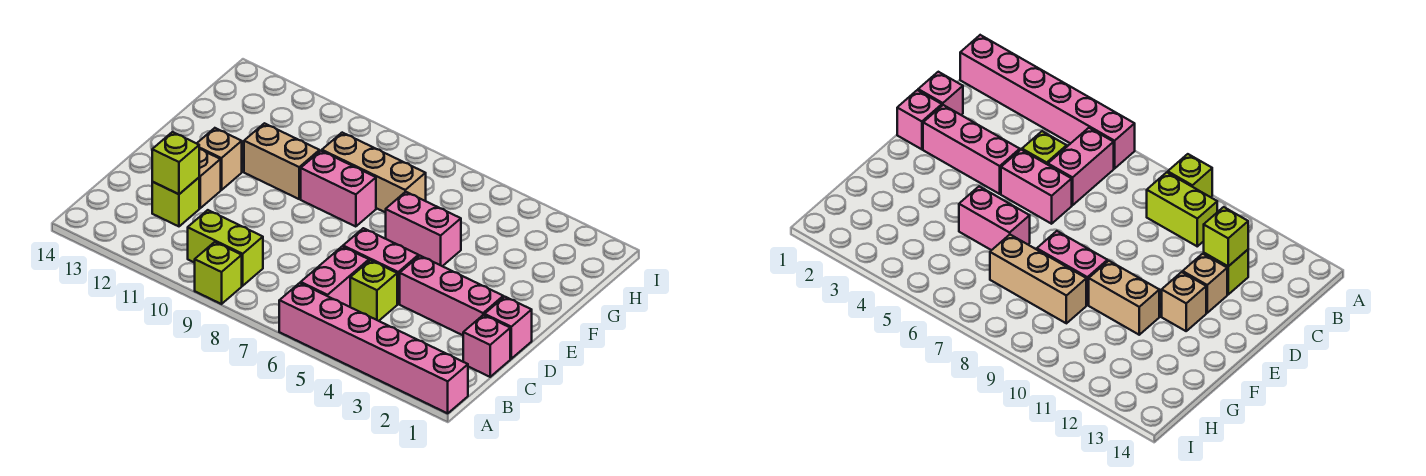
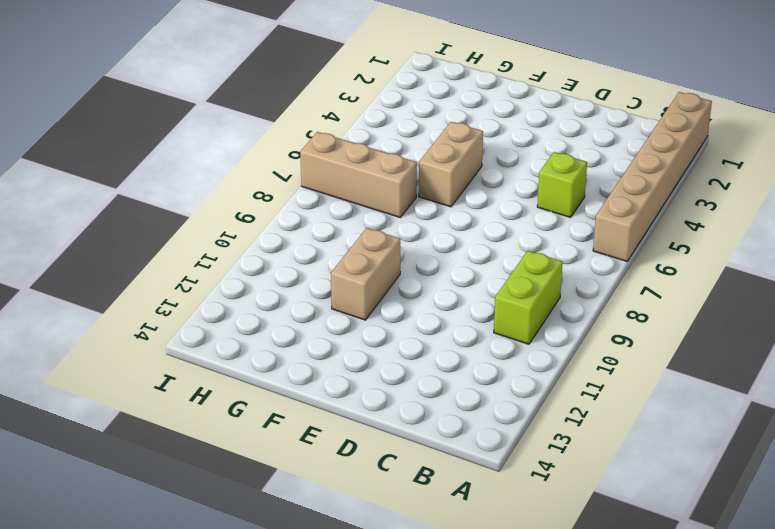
tan 1x6 brick [593,92,712,261] -> pink 1x6 brick [279,283,468,413]
tan 1x2 brick [419,122,483,207] -> pink 1x2 brick [386,192,461,266]
tan 1x3 brick [300,132,417,218] -> tan 1x3 brick turned to [322,133,426,213]
none -> lime 1x1 brick [195,242,242,304]
none -> pink 1x2 brick [301,247,369,307]
none -> pink 1x1 brick [463,315,510,377]

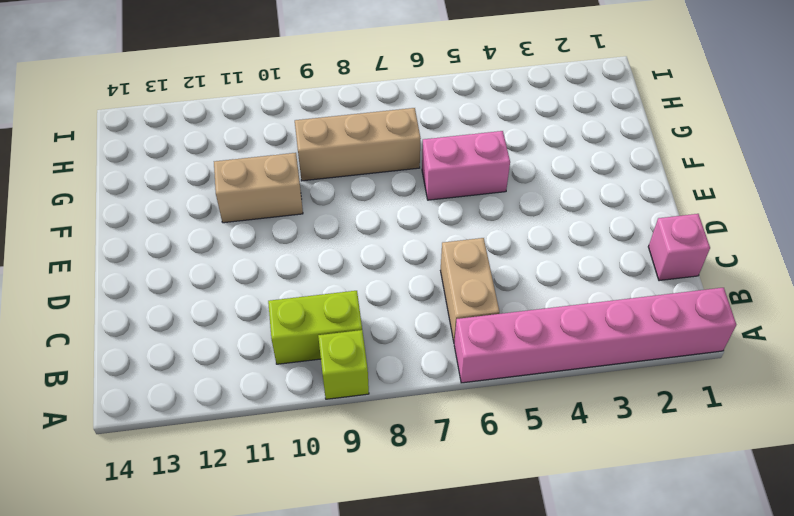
tan 1x2 brick [441,238,499,342] -> pink 1x2 brick [301,247,369,307]
none -> lime 1x1 brick [350,260,397,321]
none -> lime 1x1 brick [152,178,199,226]
none -> pink 1x1 brick [485,297,532,359]

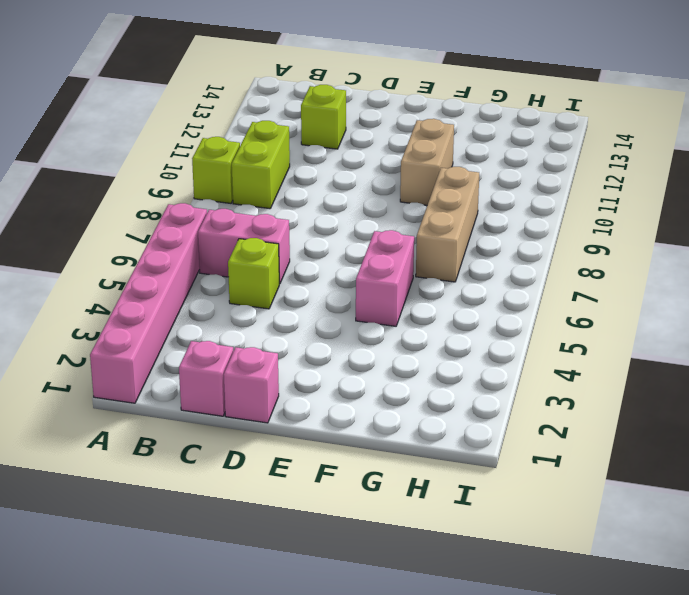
none -> pink 1x3 brick [400,256,503,335]
none -> pink 1x2 brick [343,228,418,304]
none -> tan 1x1 brick [199,149,221,208]

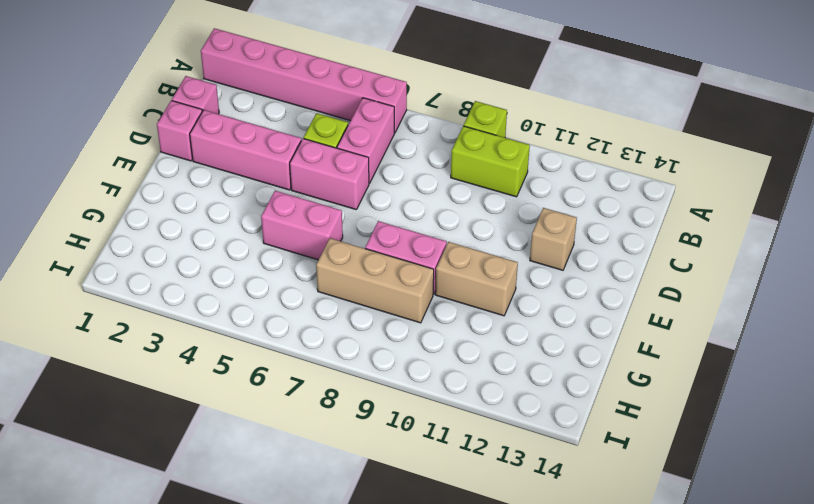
none -> lime 1x1 brick [152,178,199,226]
none -> tan 1x1 brick [197,128,242,190]
none -> lime 1x1 brick [152,132,199,194]

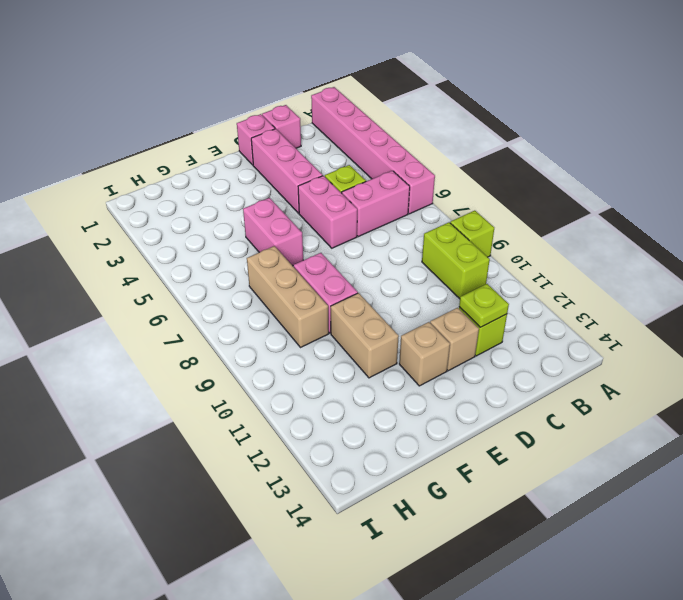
lime 1x1 plate [459,284,509,327] -> lime 1x1 brick [152,132,199,194]

